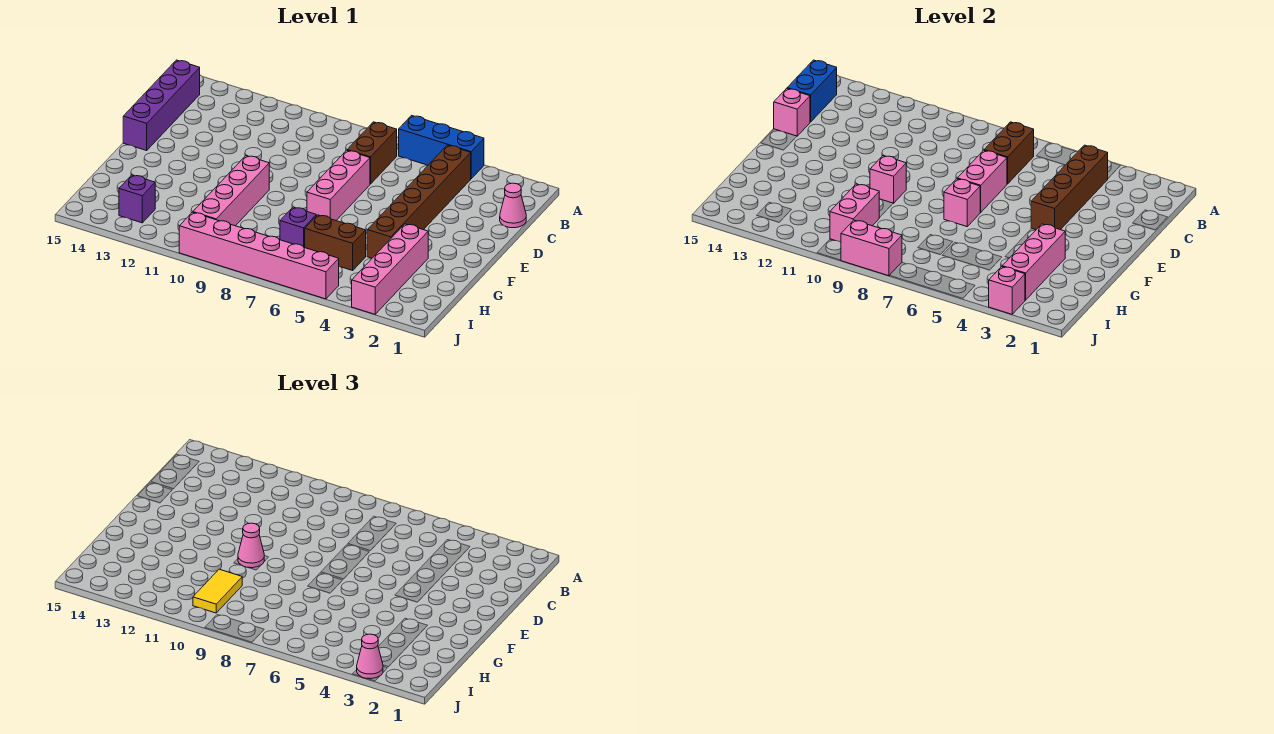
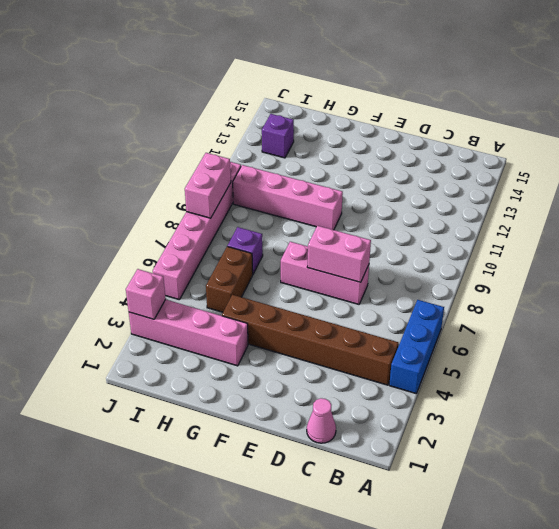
none -> brown 1x2 brick [347,122,397,184]
none -> purple 1x4 brick [123,60,200,150]
none -> brown 1x4 brick [1031,145,1108,230]

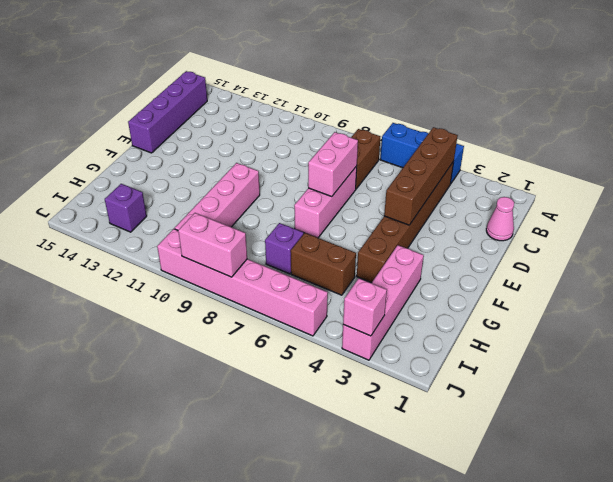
none -> brown 1x2 brick [984,122,1034,184]
none -> blue 1x2 brick [787,60,837,122]
none -> pink 1x1 brick [774,88,810,136]

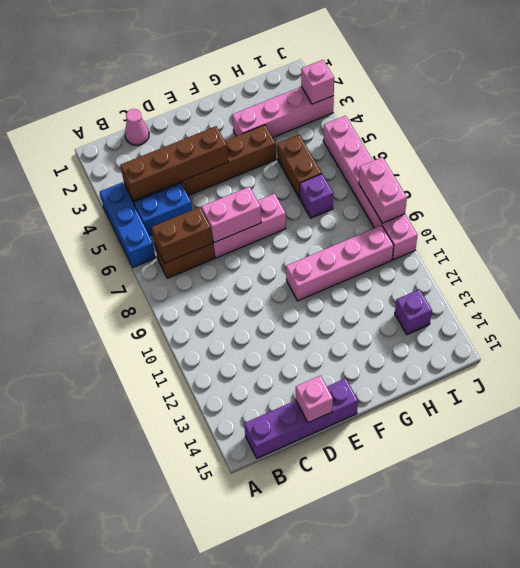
blue 1x2 brick [134,183,192,236] -> blue 1x2 brick moved to [787,60,837,122]
none -> pink 1x1 brick [944,179,980,227]
none -> pink 1x1 brick [870,156,906,203]
none -> pink 1x3 brick [1002,224,1065,300]

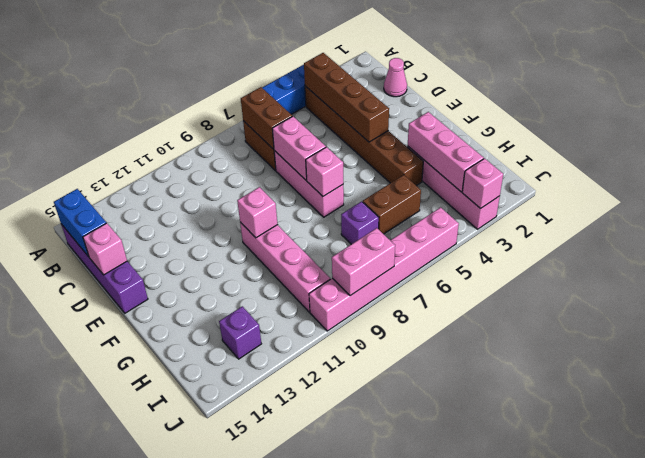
none -> pink 1x2 brick [830,184,879,242]
none -> pink 1x1 cone [238,523,264,568]
none -> yellow 1x2 tile [193,569,242,613]

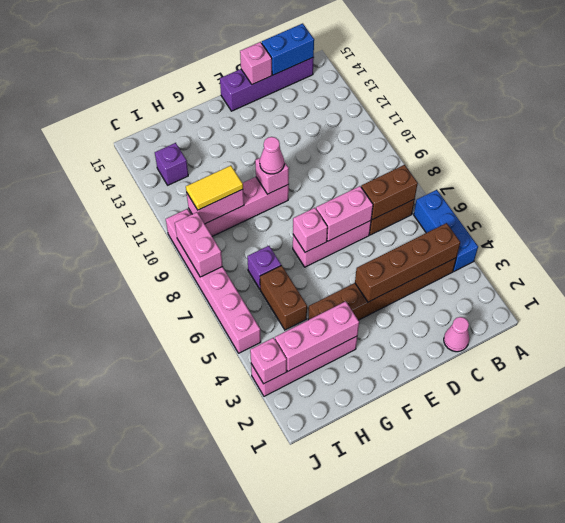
none -> pink 1x1 cone [357,634,383,679]

